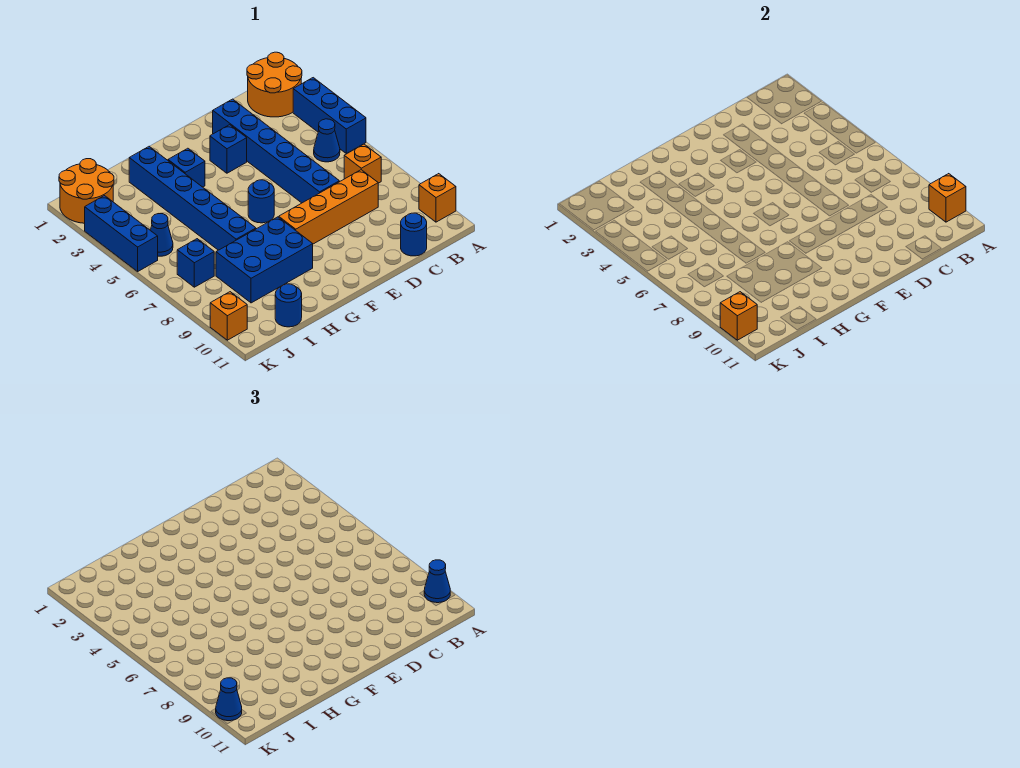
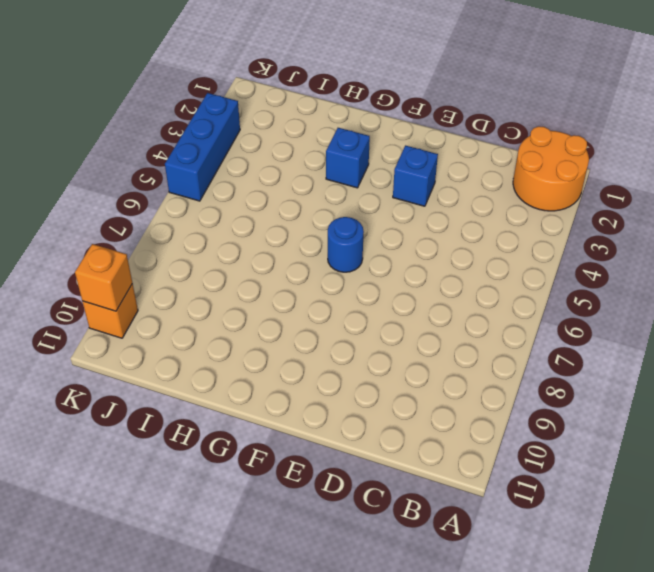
none -> blue 1x3 brick [293,78,366,153]
none -> orange 1x1 brick [419,174,456,222]
none -> blue 1x1 cone [314,119,340,162]

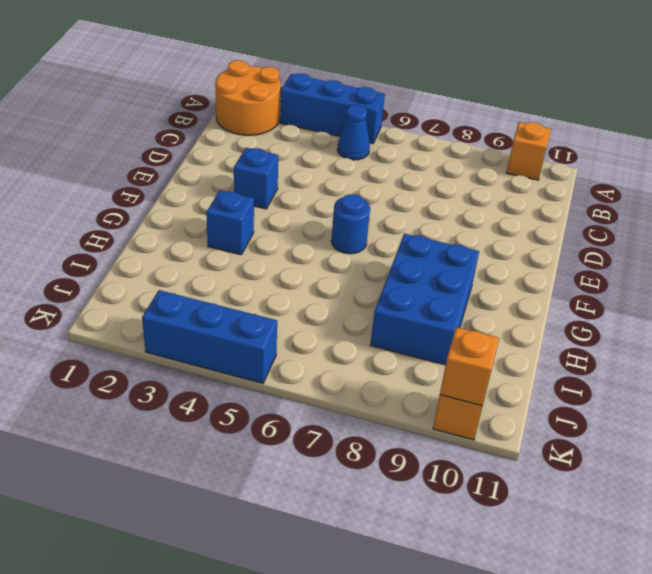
none -> orange 1x1 brick [344,144,381,183]
none -> orange 1x4 brick [279,170,378,244]
none -> blue 1x1 round brick [401,213,427,256]

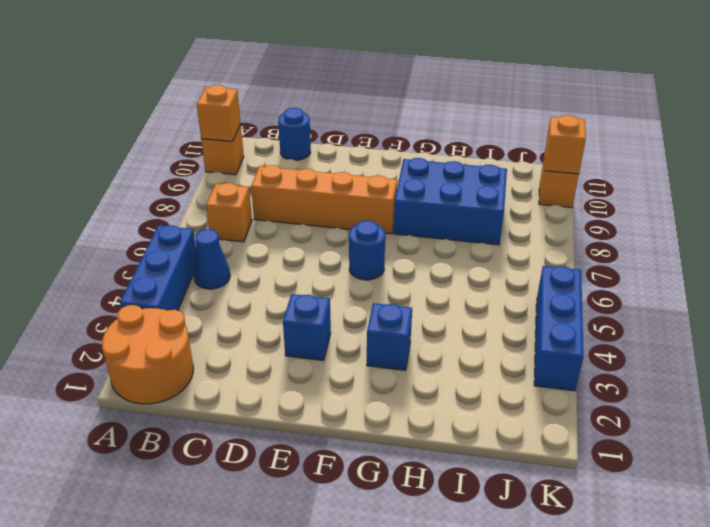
none -> blue 1x6 brick [213,99,339,203]
none -> blue 1x6 brick [129,146,256,250]
none -> blue 1x1 round brick [275,284,302,327]

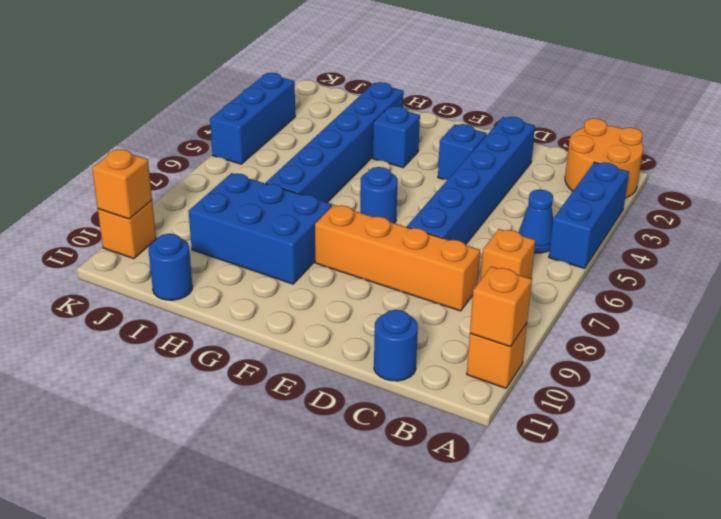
none -> orange 2x2 round brick [59,159,114,223]
none -> blue 1x1 cone [150,214,173,256]
none -> blue 1x1 brick [177,239,214,287]

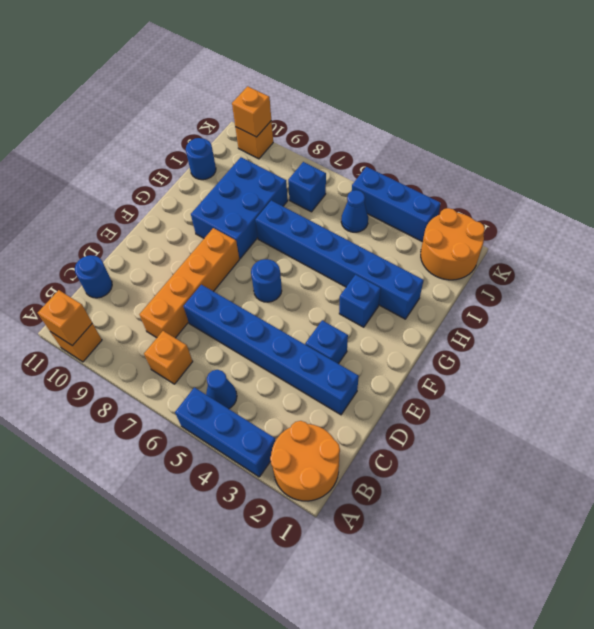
none -> blue 1x1 cone [424,560,450,603]
none -> blue 1x1 cone [216,678,242,721]

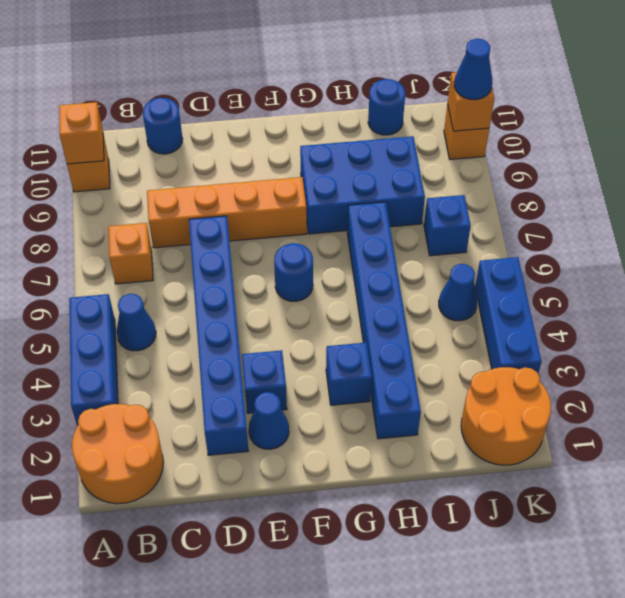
blue 1x1 cone [249,392,289,449] -> blue 1x1 cone moved to [424,560,450,603]

